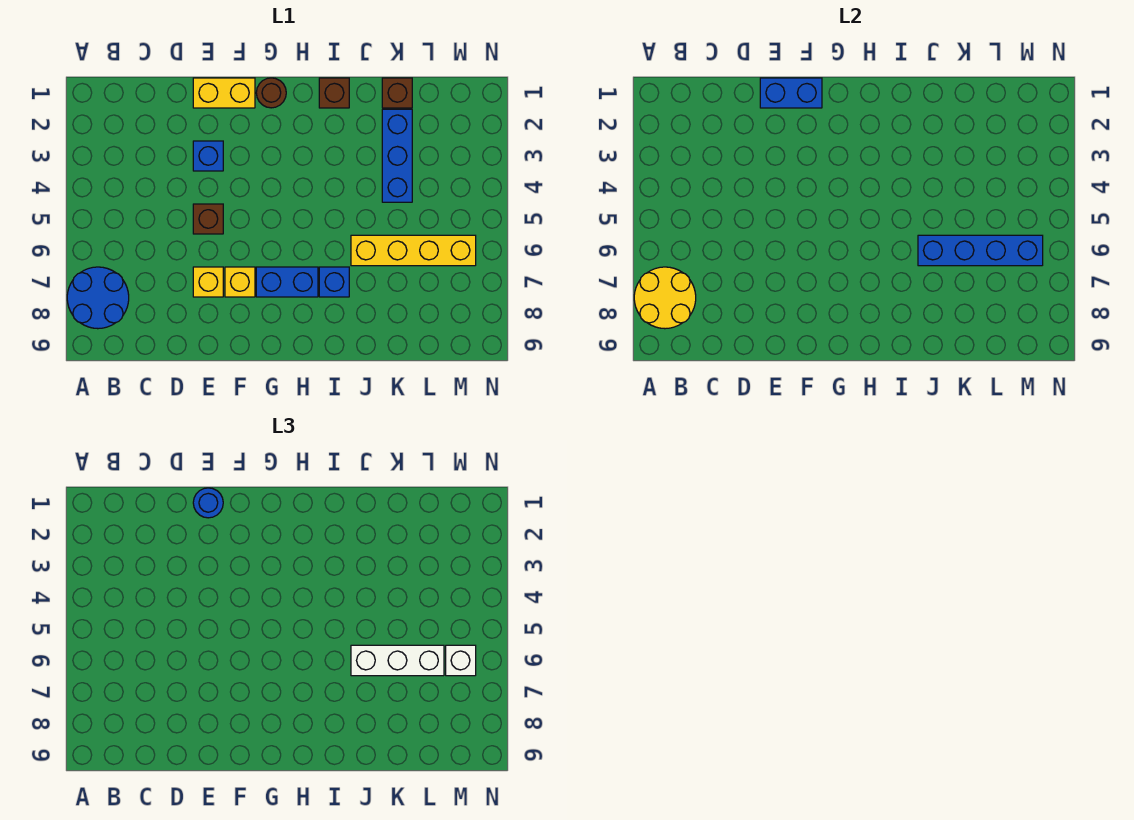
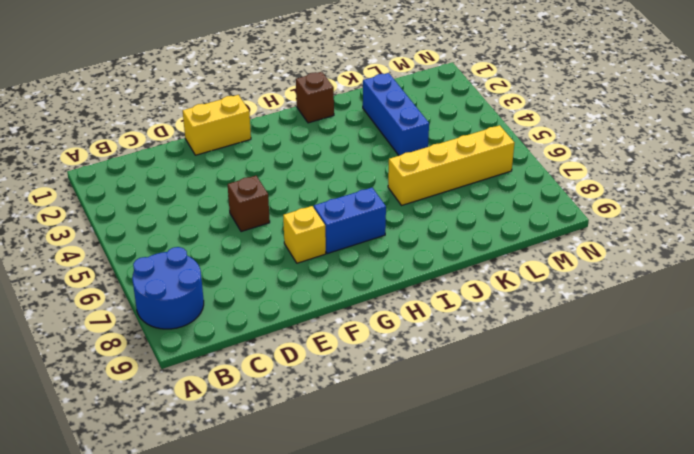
none -> blue 1x1 brick [193,141,223,171]
none -> yellow 1x1 brick [193,267,223,297]
none -> brown 1x1 round brick [256,78,286,108]

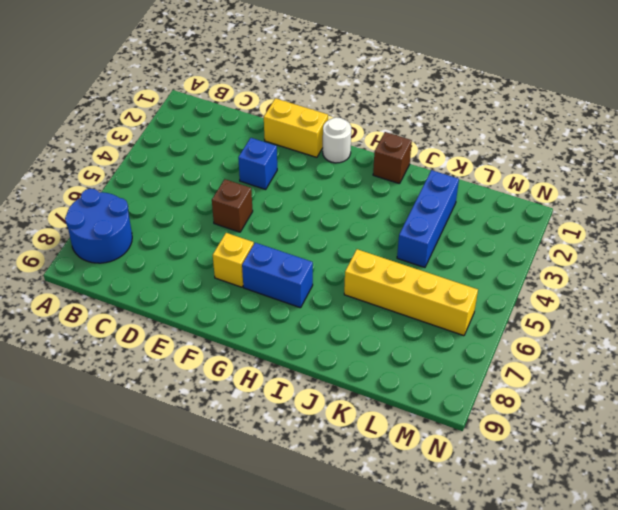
white 1x1 round brick [323,117,351,163] -> brown 1x1 round brick [256,78,286,108]
none -> yellow 1x1 brick [193,267,223,297]
none -> blue 1x1 brick [319,267,349,297]
none -> brown 1x1 brick [382,78,412,108]

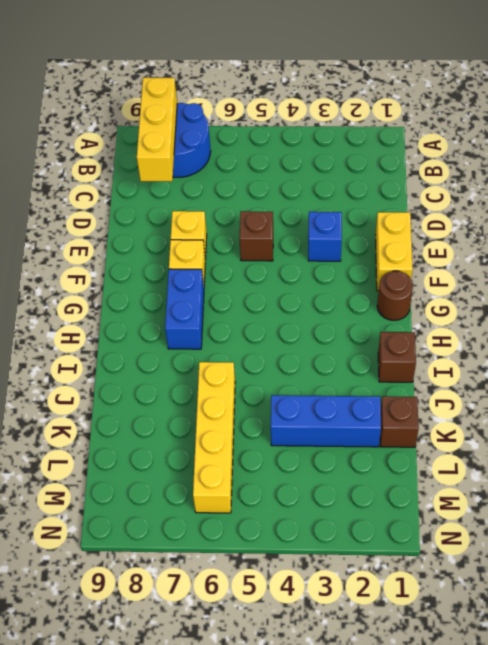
yellow 1x3 brick [137,78,177,182] -> yellow 2x2 round brick [634,267,696,329]
none -> blue 1x1 brick [319,267,349,297]
none -> blue 1x2 brick [760,78,822,108]
none -> blue 1x4 brick [918,235,1043,266]

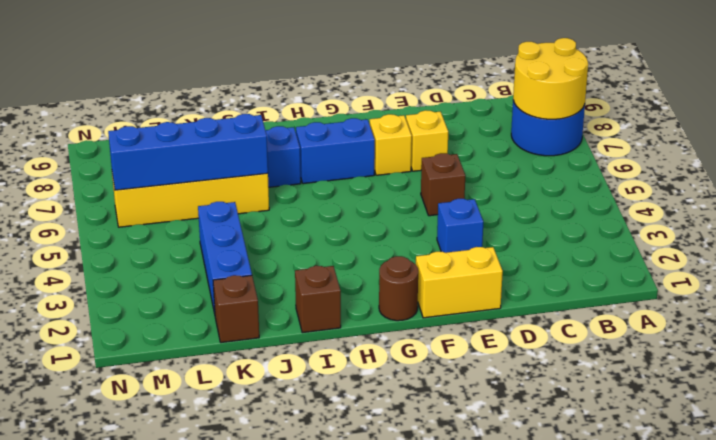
none -> blue 1x2 brick [760,78,822,108]
none -> blue 1x1 round brick [193,488,223,518]
none -> white 1x3 brick [351,645,444,676]

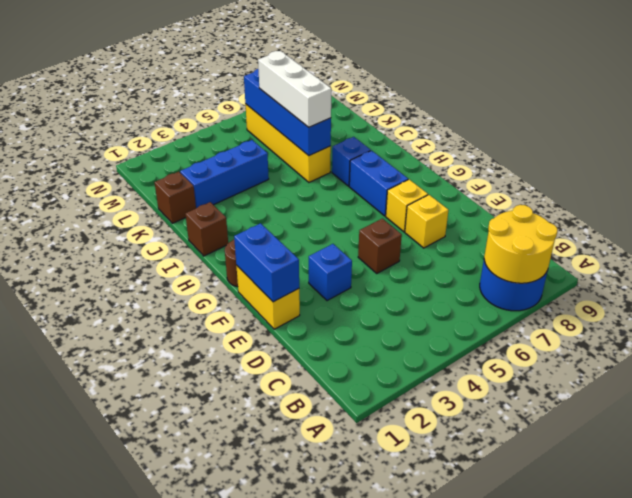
none -> blue 1x1 round brick [193,488,223,518]
none -> white 1x1 brick [446,645,476,676]

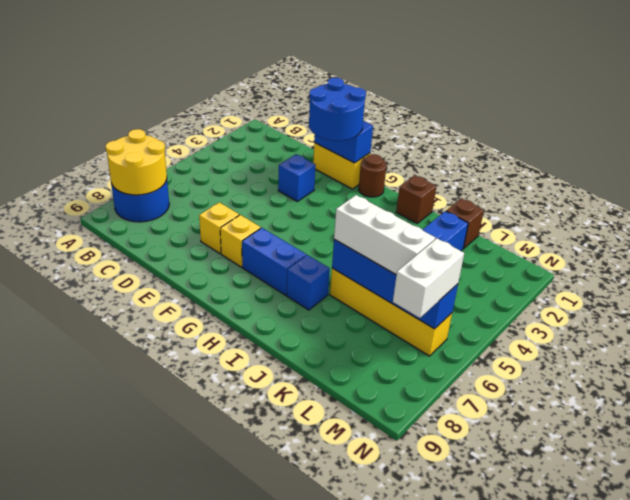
blue 2x2 round brick [309,78,366,141] -> blue 1x1 round brick [193,488,223,518]
white 1x2 brick [393,238,464,318] -> white 1x1 brick [446,645,476,676]
none -> brown 1x1 brick [193,204,223,234]

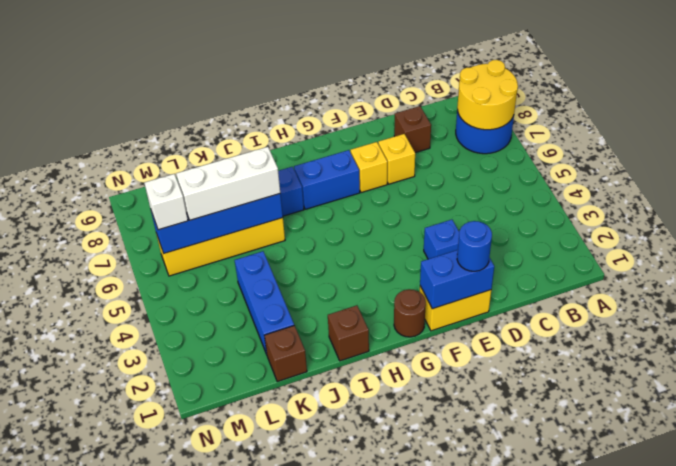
brown 1x1 brick [394,106,431,153] -> brown 1x1 brick moved to [193,204,223,234]

